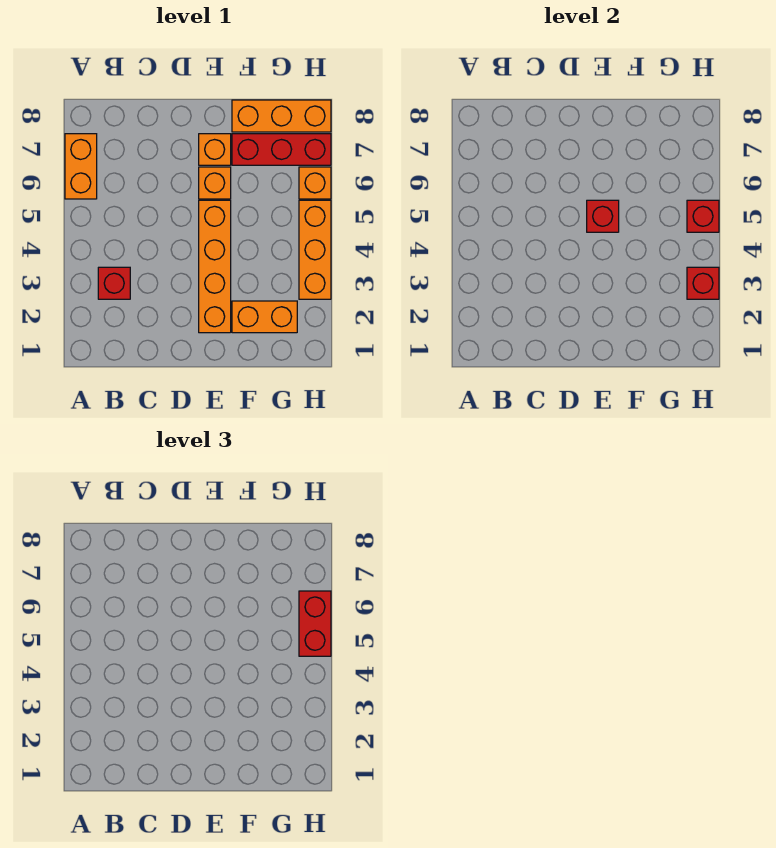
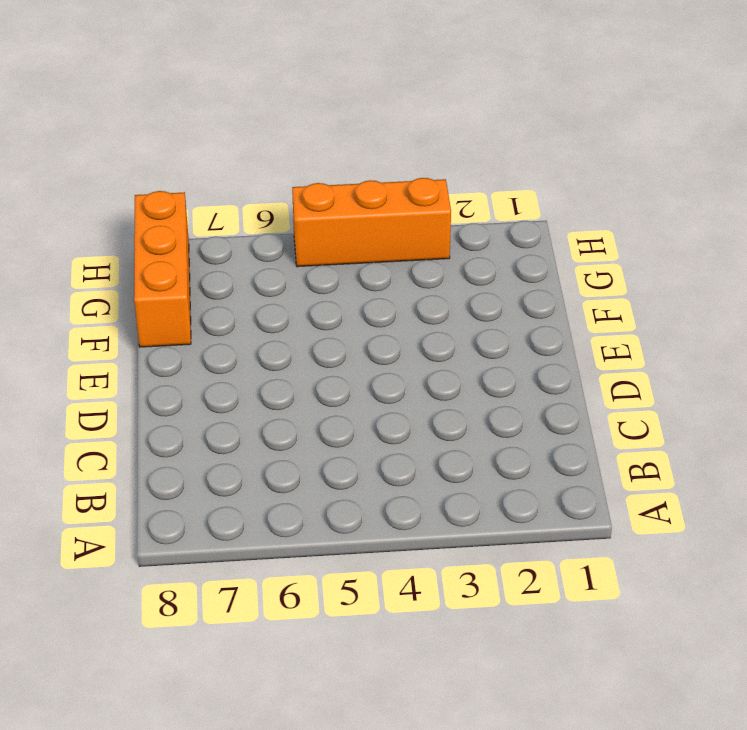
none -> orange 1x2 brick [65,134,97,199]
none -> red 1x1 brick [98,267,130,299]
none -> orange 1x4 brick [199,200,231,333]

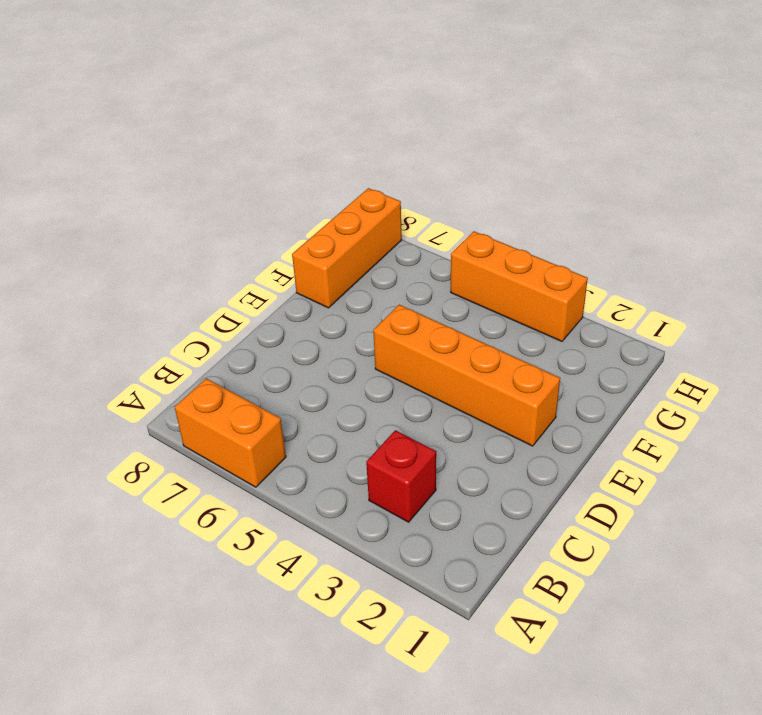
none -> orange 1x1 brick [199,167,231,199]
none -> orange 1x1 brick [199,134,231,165]
none -> orange 1x2 brick [232,301,297,333]

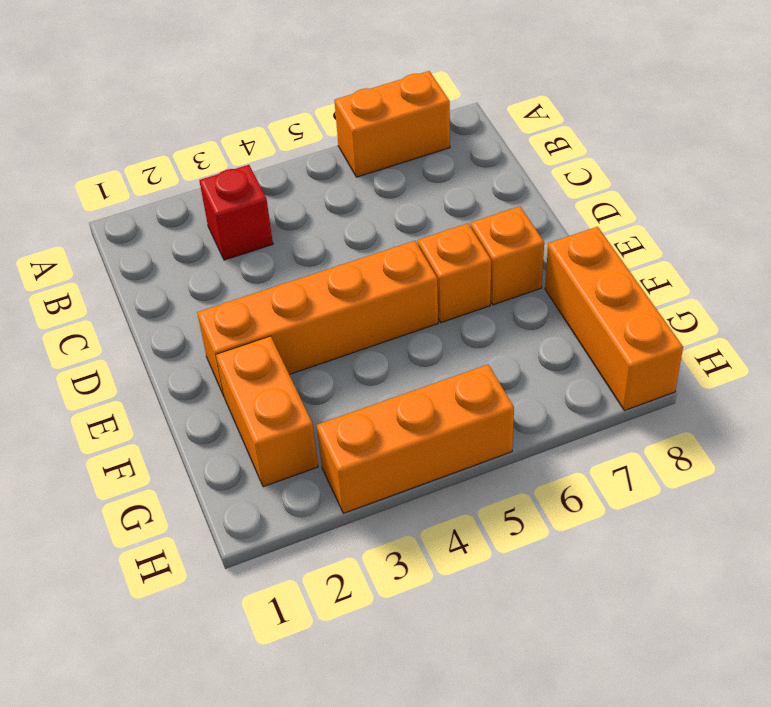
none -> red 1x3 brick [232,134,331,165]
none -> orange 1x1 brick [299,167,331,199]
none -> red 1x1 brick [587,200,619,232]

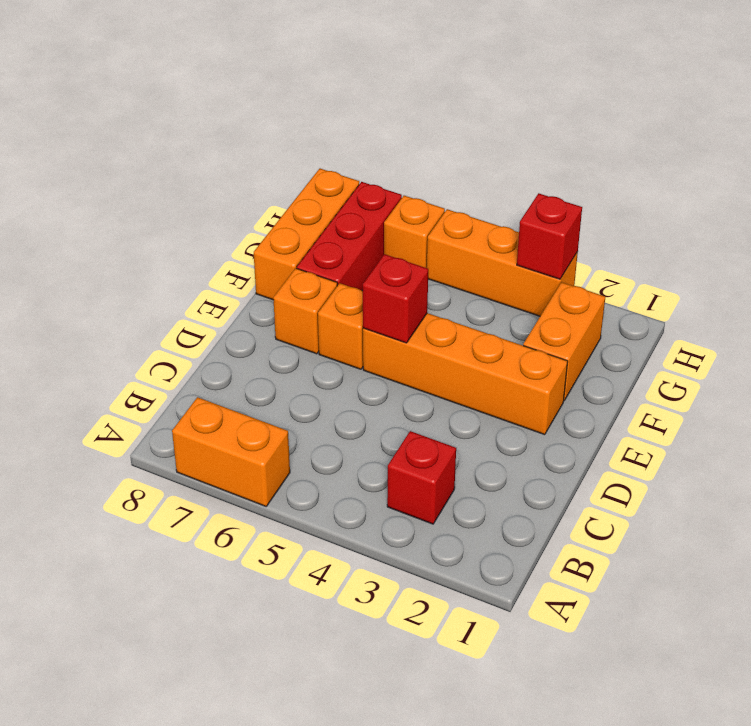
none -> red 1x1 brick [687,200,719,232]
none -> red 1x2 brick [299,591,331,656]

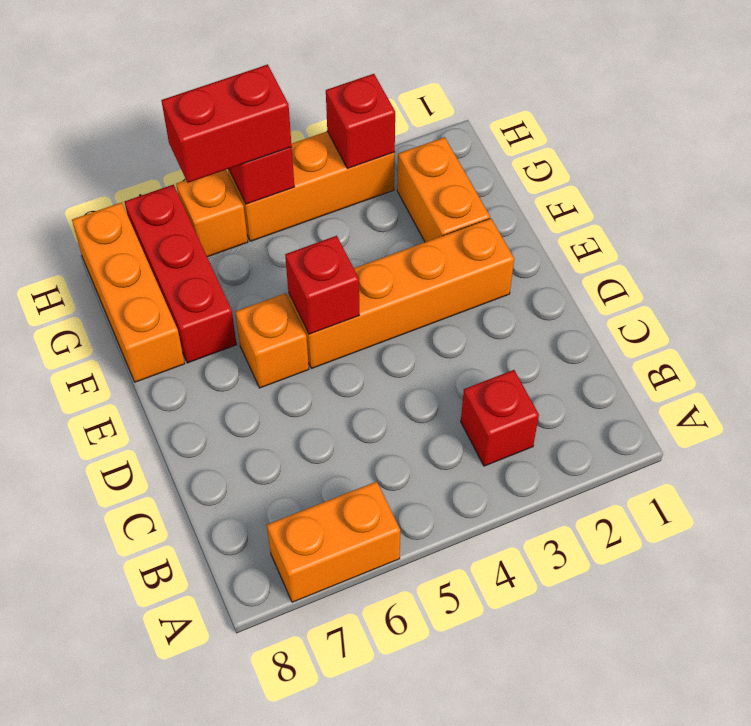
none -> orange 1x1 brick [199,134,231,165]

